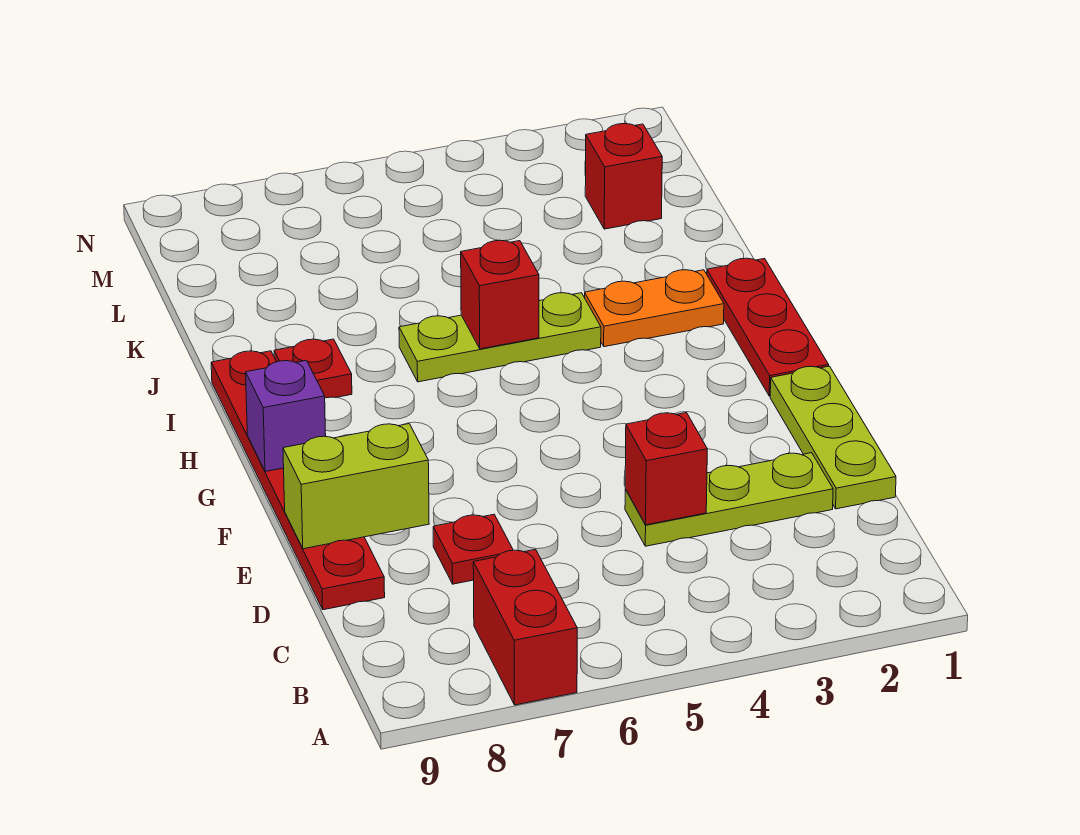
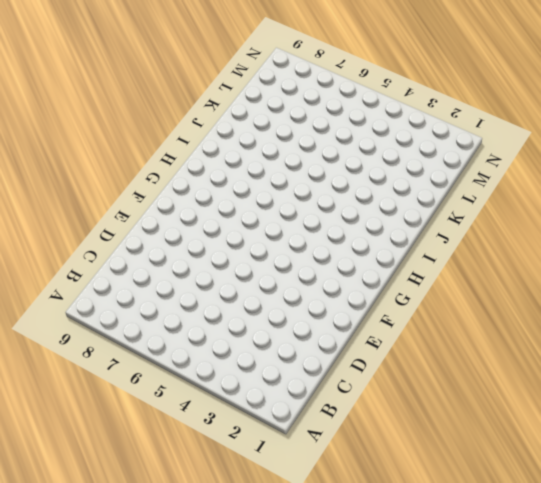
none -> red 1x2 brick [473,549,577,705]
none -> lime 1x3 plate [770,366,896,509]
none -> lime 1x3 plate [625,453,833,546]

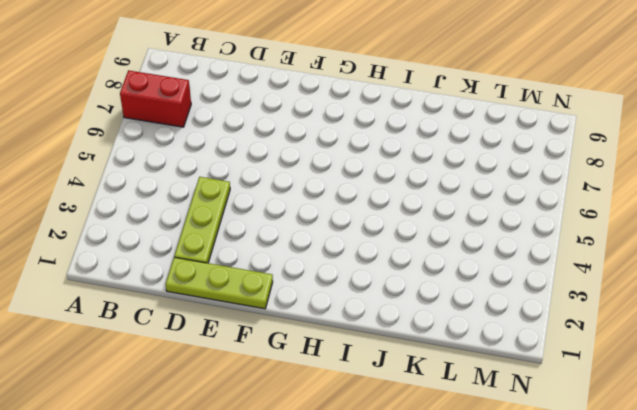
none -> red 1x1 plate [433,515,513,584]
none -> red 1x6 plate [211,351,385,610]
none -> red 1x3 plate [707,258,829,396]

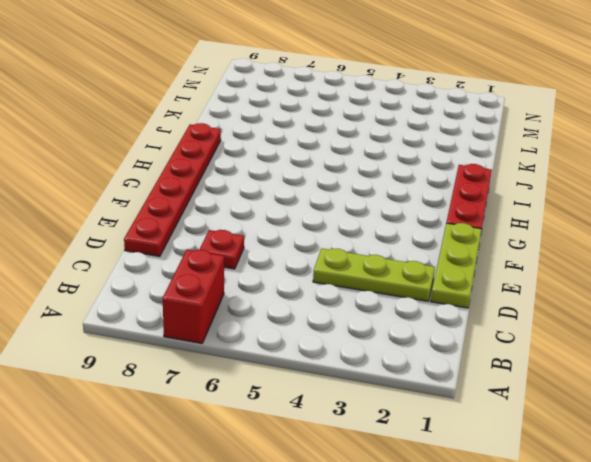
none -> orange 1x2 plate [585,270,724,347]
none -> lime 1x3 plate [399,293,601,382]
none -> red 1x1 plate [274,339,352,398]

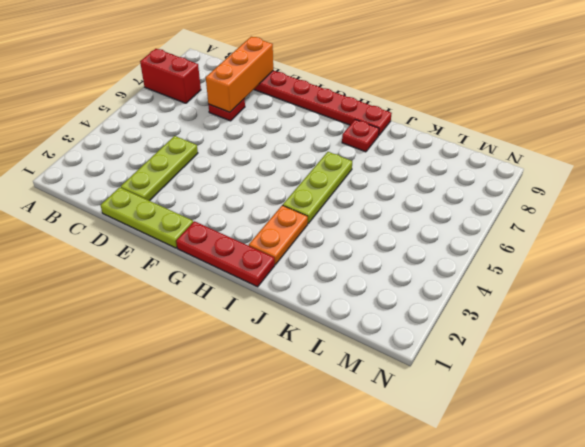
orange 1x3 brick [206,37,273,112] -> none
none -> red 1x1 brick [585,124,662,229]
none -> red 1x1 brick [625,413,707,525]
none -> lime 1x2 brick [283,424,429,549]

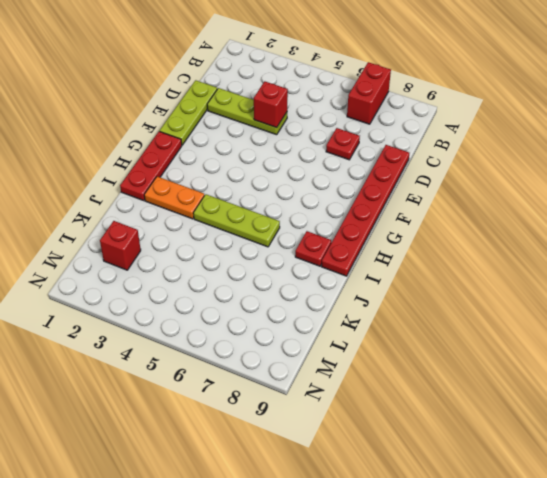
none -> lime 1x2 brick [283,424,429,549]
none -> purple 1x1 brick [246,360,326,472]
none -> red 1x1 brick [461,240,539,349]

